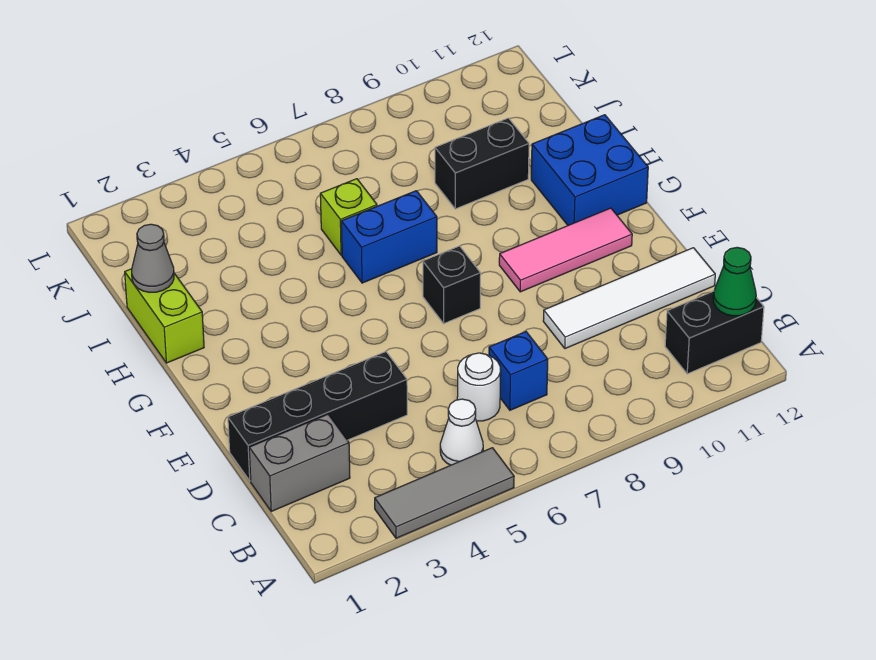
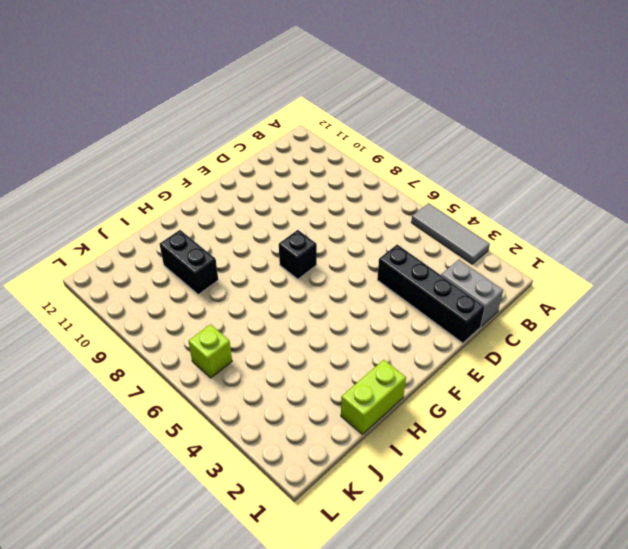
lime 1x1 brick [188,324,232,378] -> lime 1x1 brick moved to [320,179,377,255]
none -> white 1x1 cone [440,399,483,465]
none -> black 1x2 brick [665,291,764,374]
none -> white 1x1 round brick [457,353,501,421]

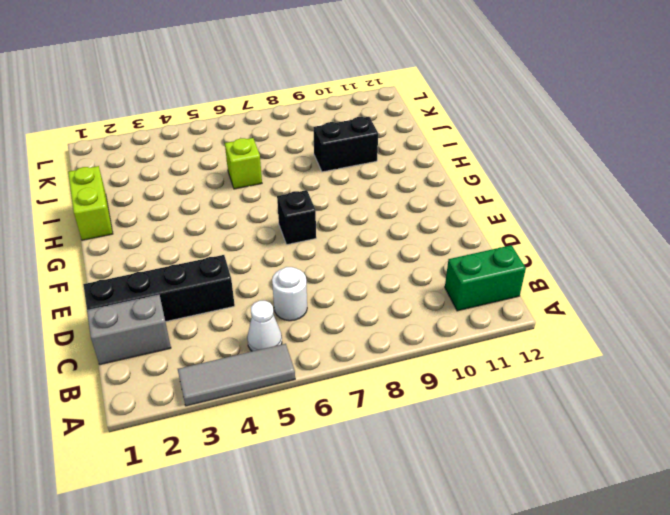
green 1x2 brick [445,245,526,311] -> black 1x2 brick [665,291,764,374]
none -> blue 1x1 brick [489,332,548,410]
none -> white 1x4 tile [543,248,715,349]
none -> pink 1x3 tile [499,208,632,292]

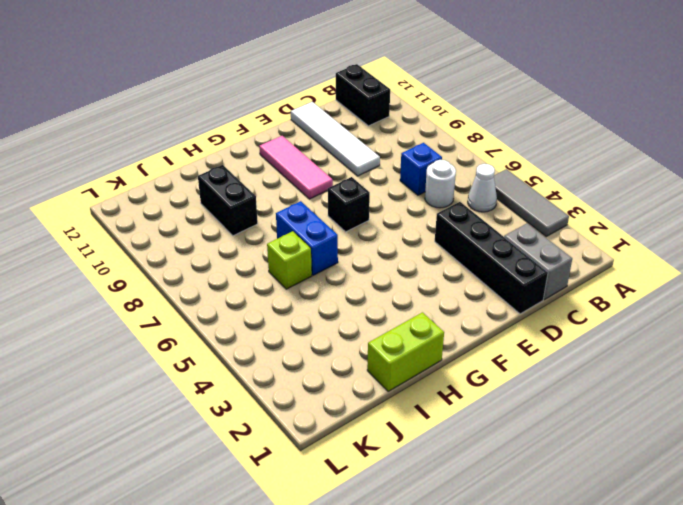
none -> blue 2x2 brick [531,115,648,225]
none -> green 1x1 cone [713,247,756,316]
none -> grey 1x1 cone [132,224,174,292]

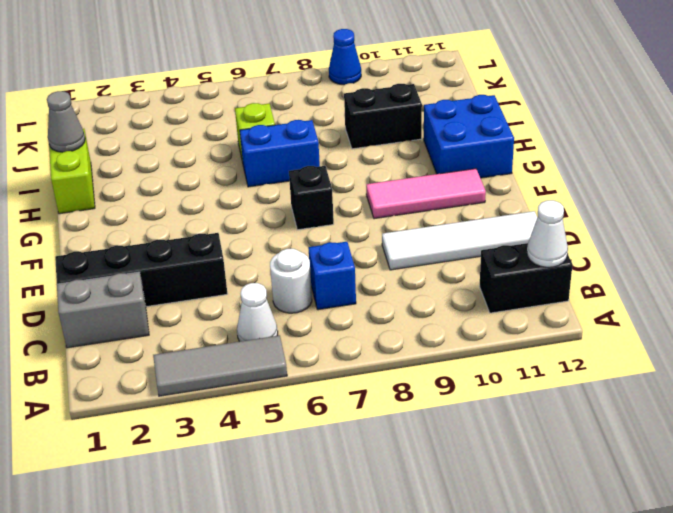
white 1x1 cone [527,200,568,267] -> green 1x1 cone [713,247,756,316]
blue 1x1 cone [329,29,361,85] -> none

